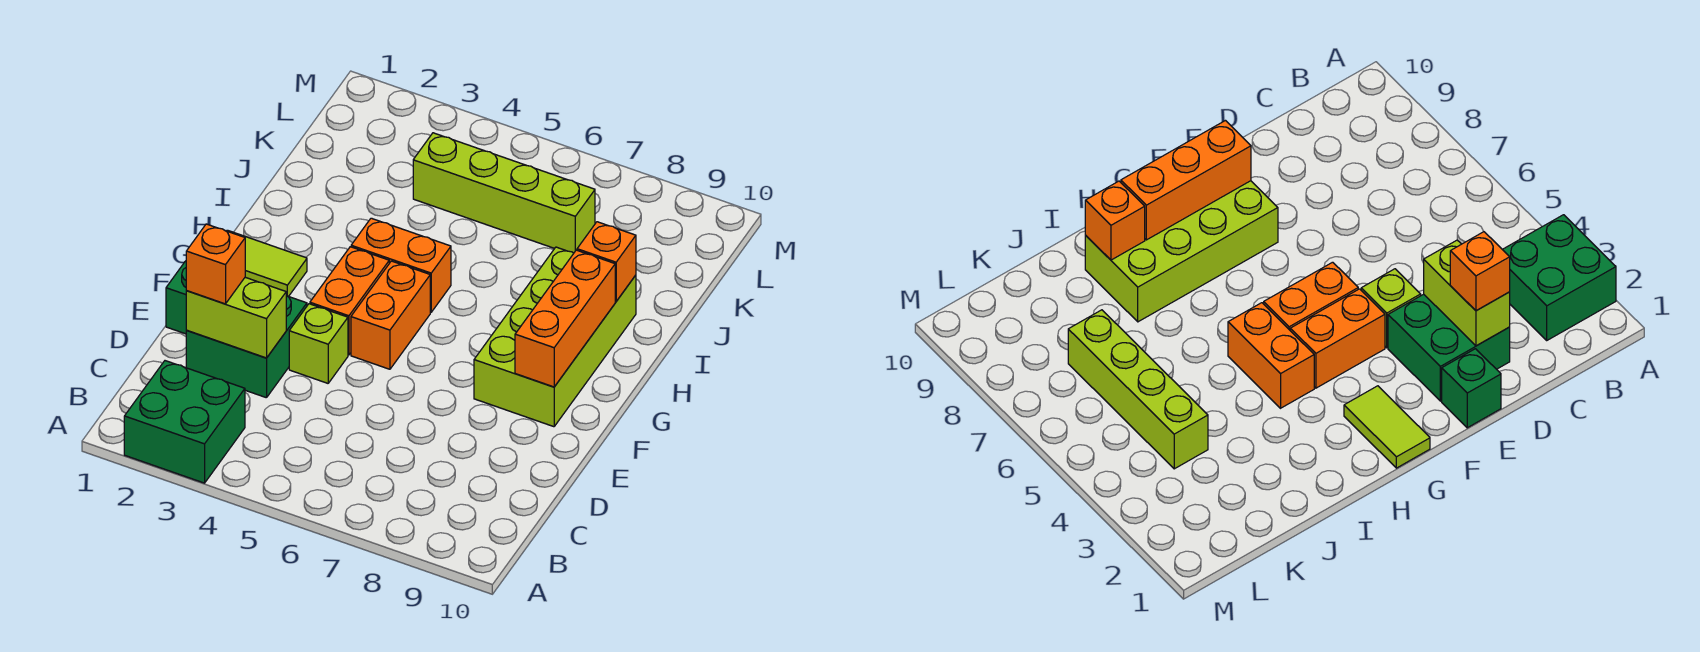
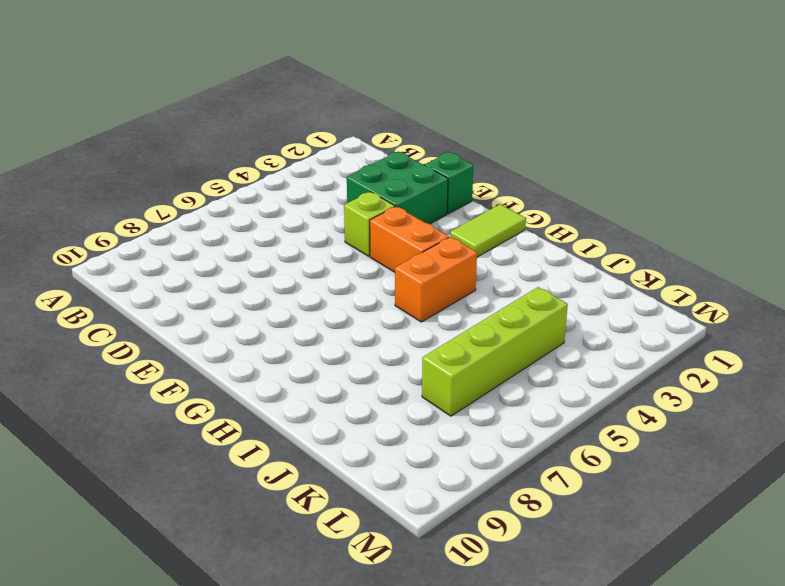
none -> green 2x2 brick [124,361,245,483]
none -> orange 1x2 brick [351,261,430,369]
none -> lime 2x4 brick [474,247,636,427]

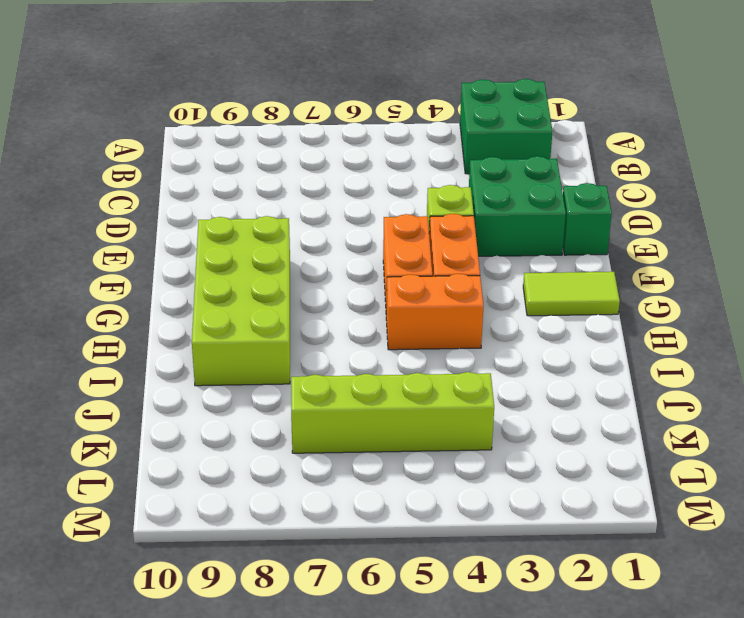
none -> lime 1x2 brick [186,277,286,358]
none -> orange 1x3 brick [515,250,615,387]
none -> orange 1x1 brick [577,222,636,301]

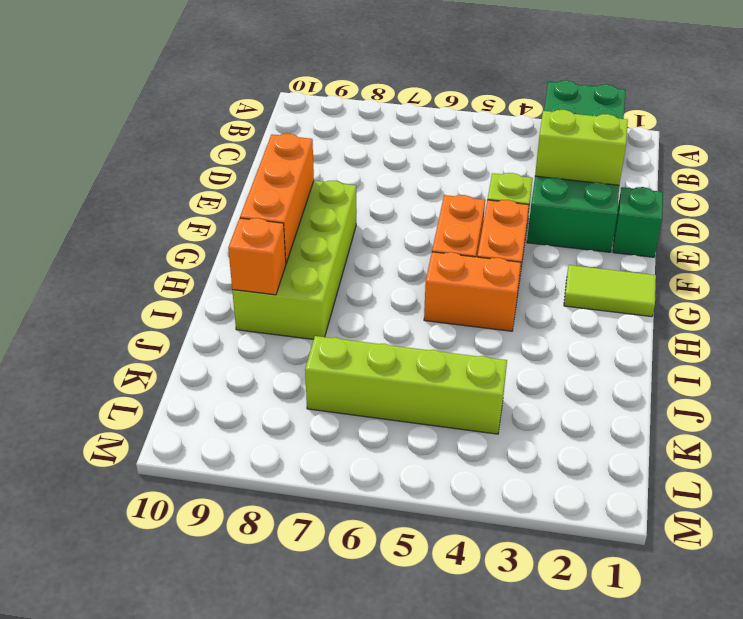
none -> orange 1x1 brick [186,224,245,304]

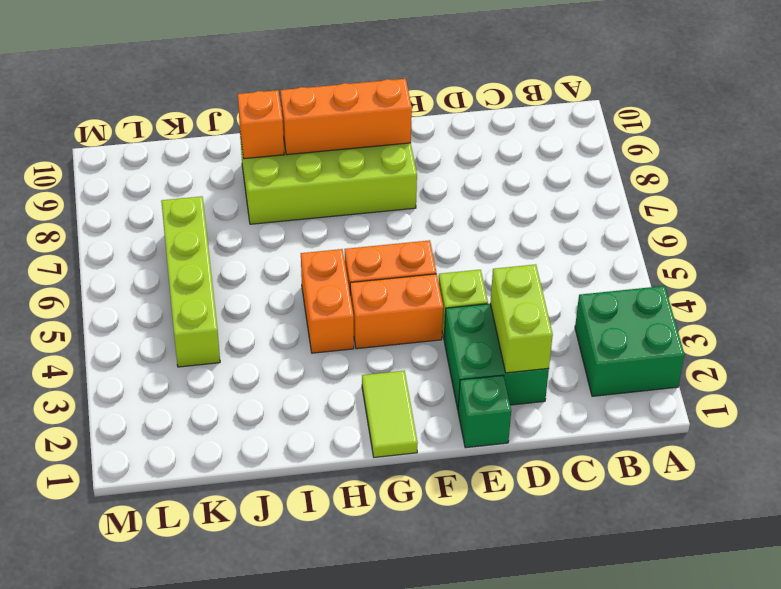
none -> orange 1x1 brick [186,224,245,304]

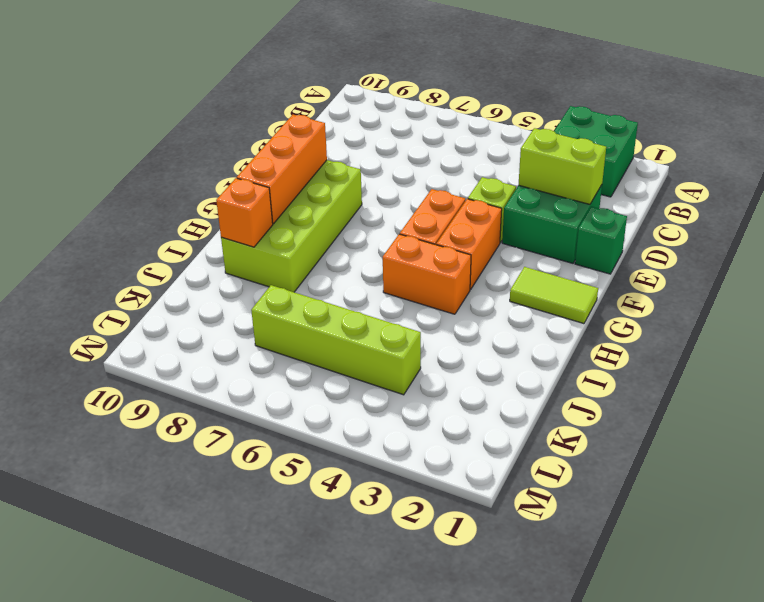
none -> orange 1x1 brick [186,224,245,304]

